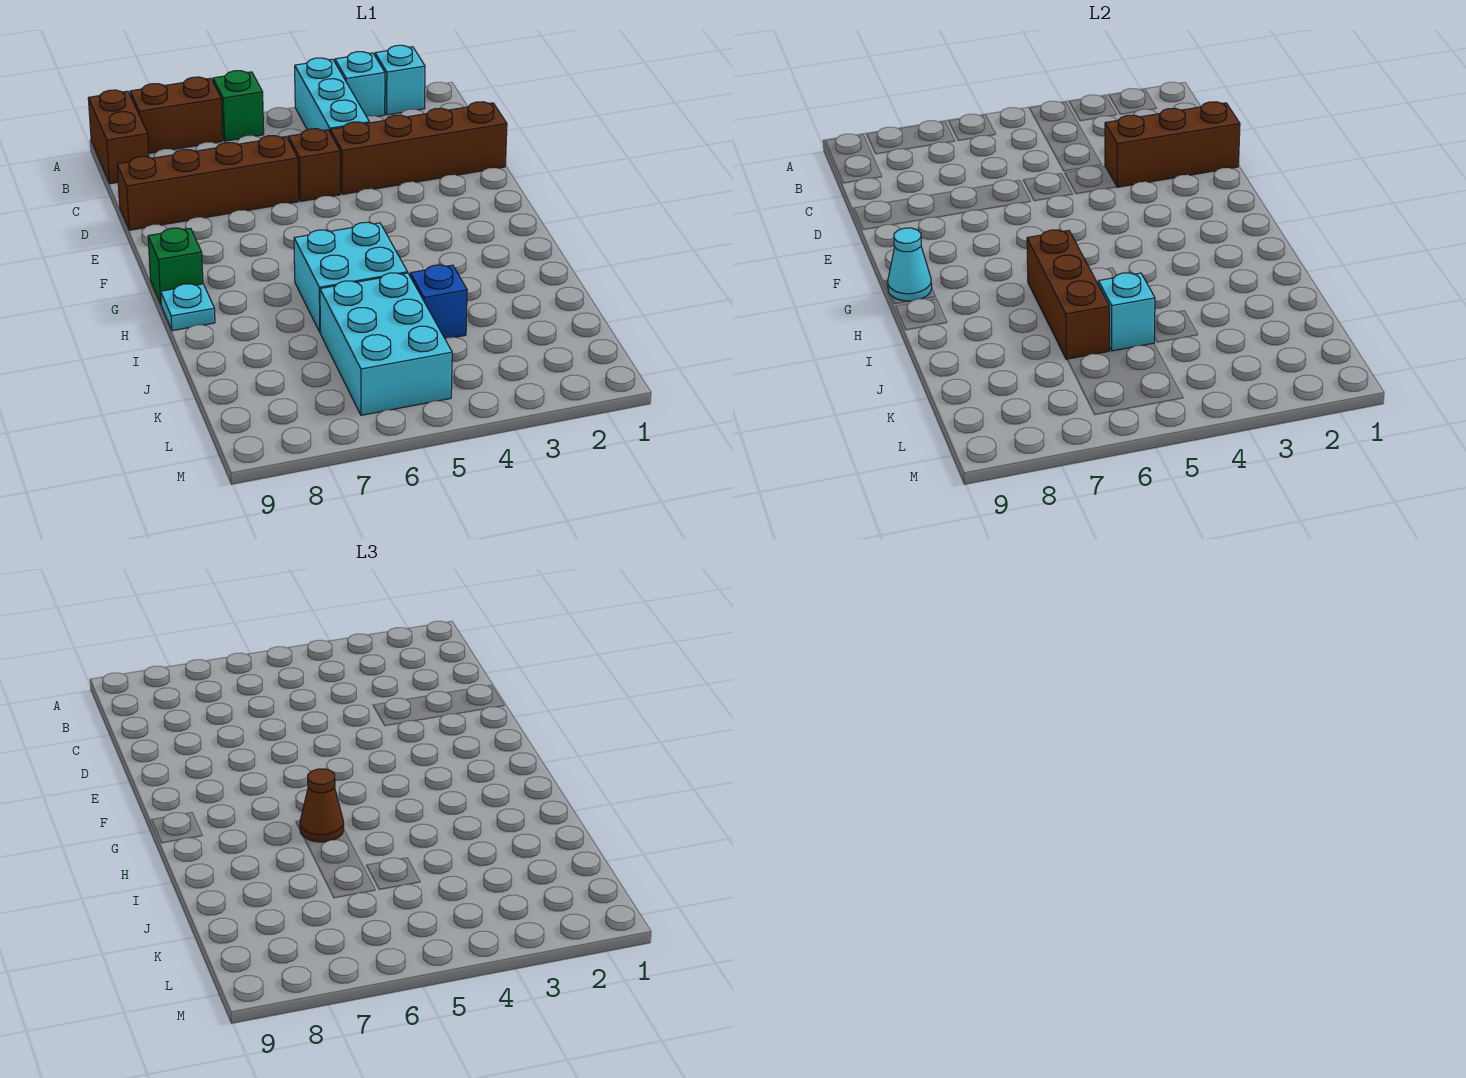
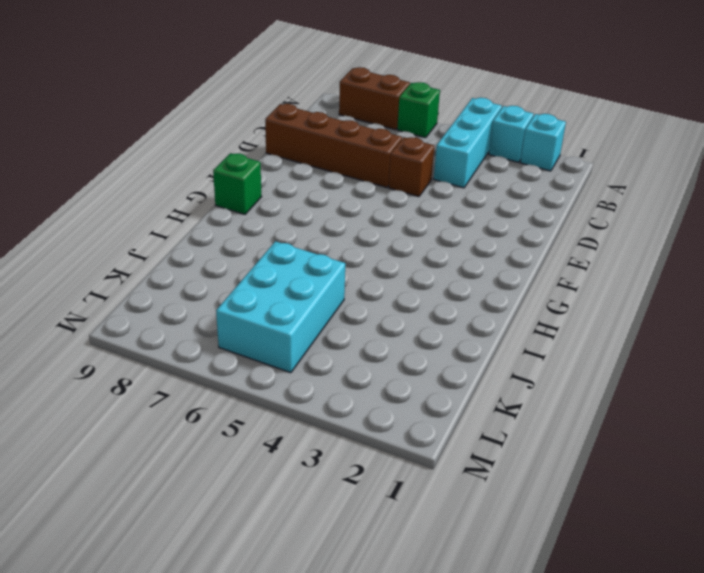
none -> brown 1x2 brick [88,90,149,184]
none -> brown 1x4 brick [330,102,507,194]
none -> cyan 2x2 brick [294,222,407,332]

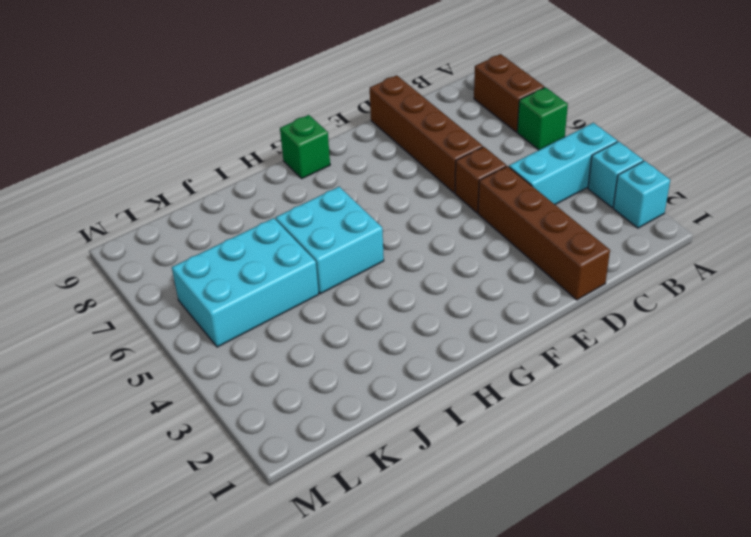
none -> brown 1x2 brick [88,90,149,184]
none -> cyan 1x1 plate [161,284,215,331]
none -> blue 1x1 brick [410,265,467,339]

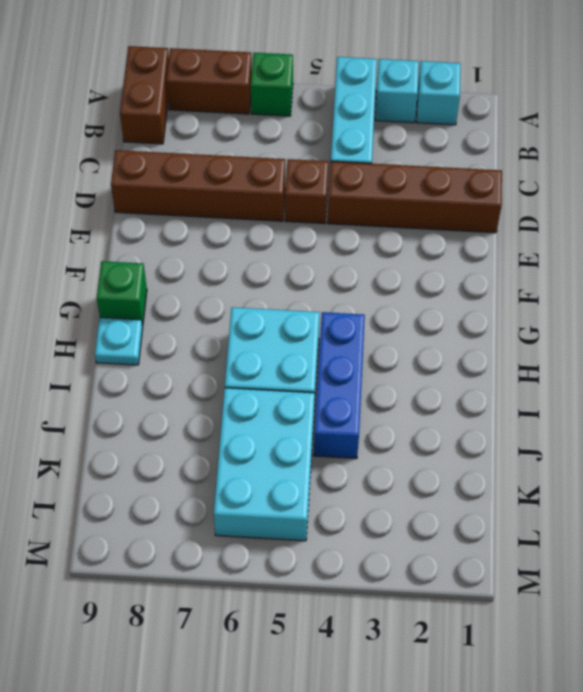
blue 1x3 brick [314,312,365,459] -> blue 1x1 brick [410,265,467,339]
none -> brown 1x3 brick [1105,102,1240,187]
none -> cyan 1x1 cone [888,228,932,301]
none -> brown 1x3 brick [1027,230,1109,360]

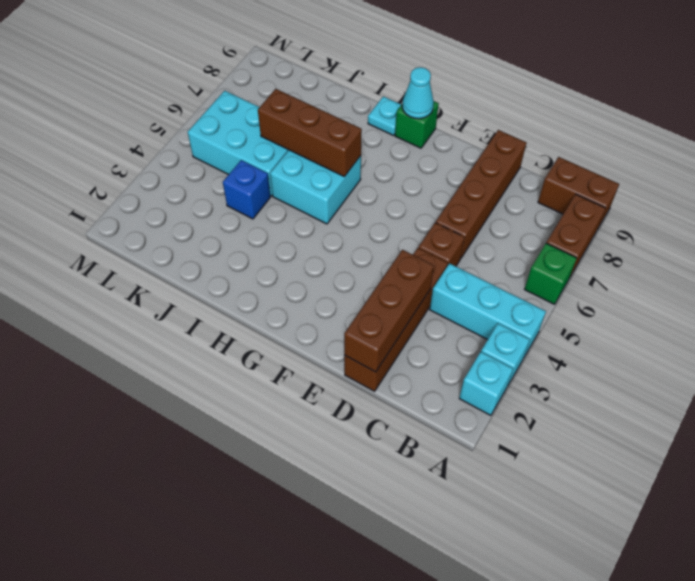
none -> cyan 1x1 brick [1098,273,1155,351]
none -> brown 1x1 cone [300,769,344,842]

